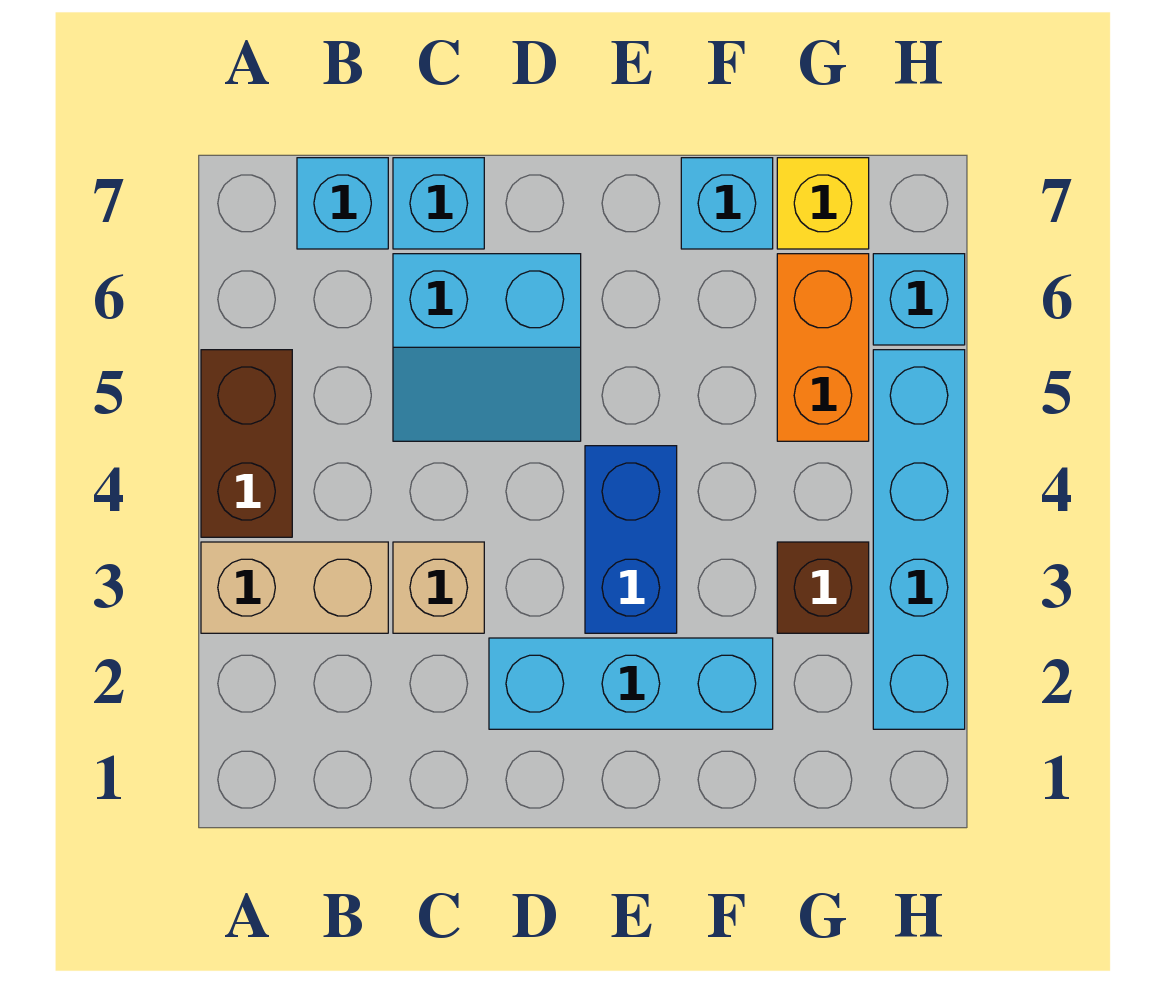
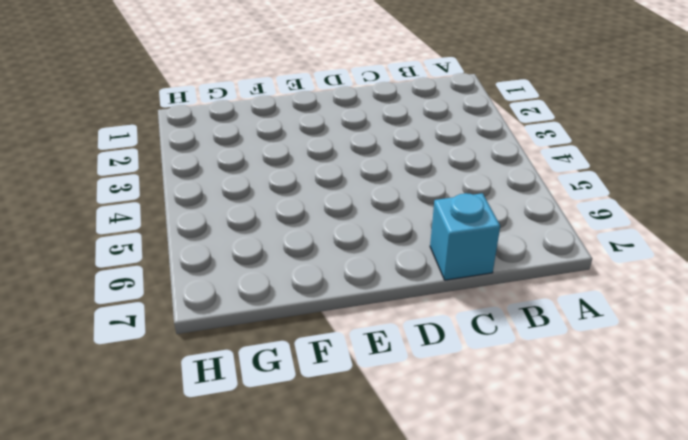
none -> tan 1x2 brick [201,542,388,633]
none -> brown 1x2 brick [201,350,292,537]
none -> cyan 1x1 brick [297,158,388,249]

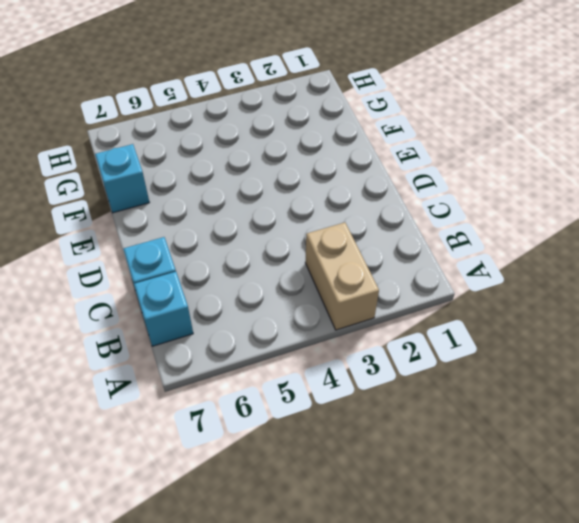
none -> brown 1x2 brick [201,350,292,537]
none -> tan 1x1 brick [393,542,484,633]
none -> cyan 2x2 slope [393,254,581,441]

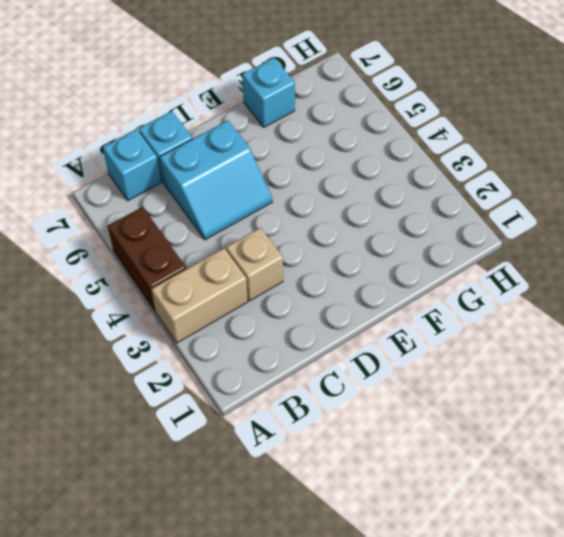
none -> cyan 1x3 brick [489,638,773,729]
none -> blue 1x2 brick [585,446,677,633]
none -> brown 1x1 brick [777,542,869,633]

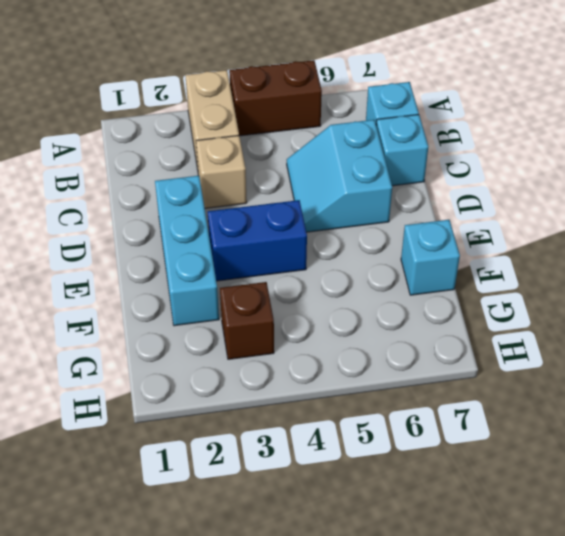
none -> orange 1x2 brick [777,254,869,441]
none -> yellow 1x1 brick [777,158,869,249]
none -> cyan 1x4 brick [873,350,965,729]

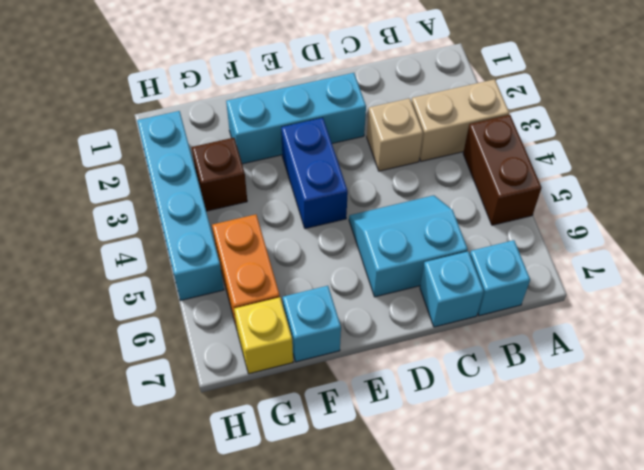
none -> cyan 1x1 brick [873,254,965,345]

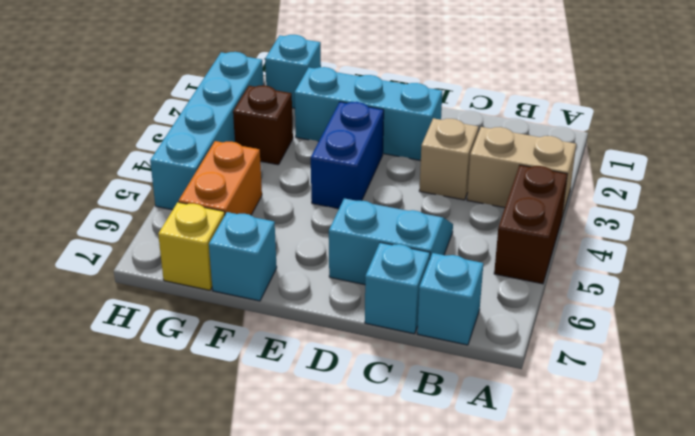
cyan 1x1 brick [265,35,321,108] -> cyan 1x1 brick moved to [873,254,965,345]

